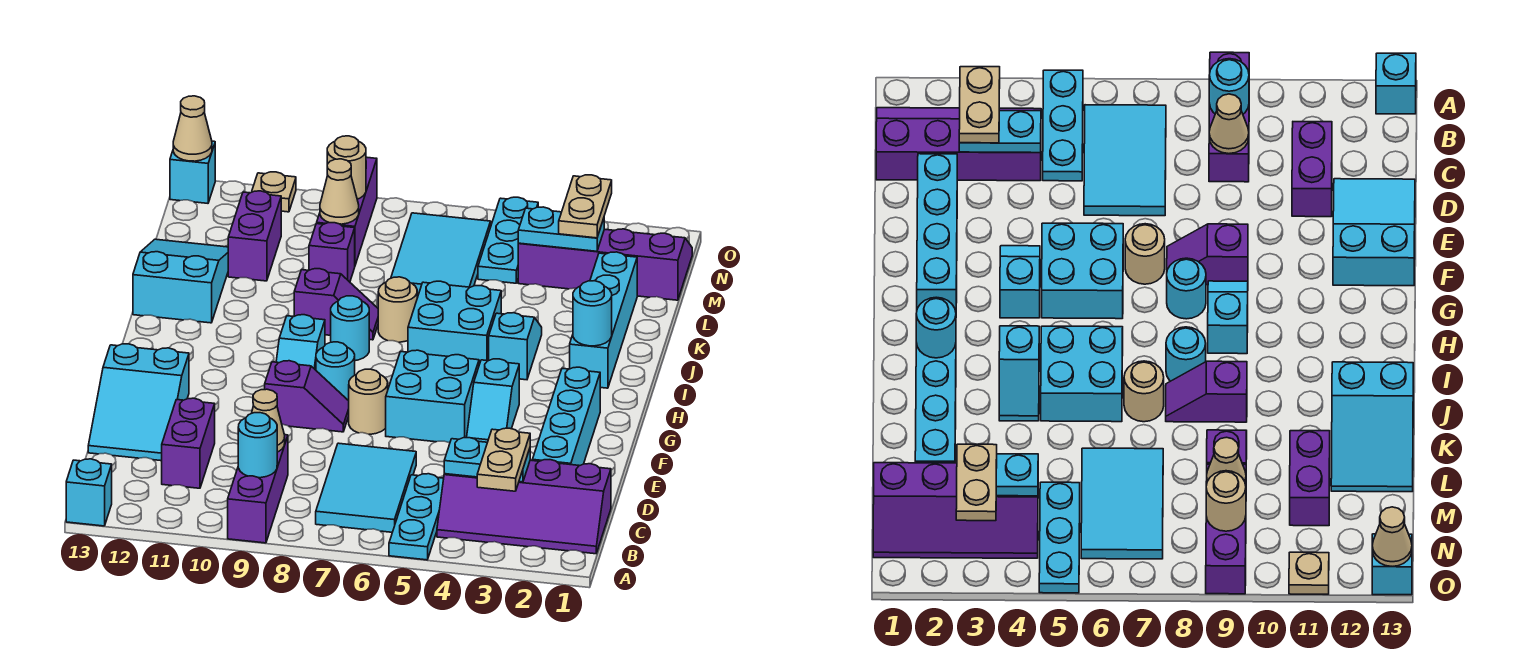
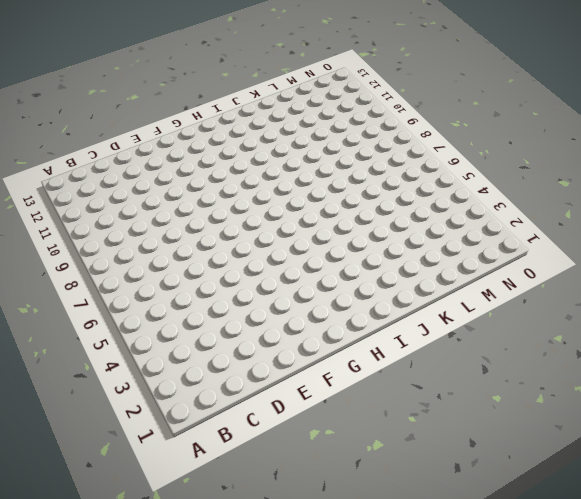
none -> cyan 1x3 plate [389,474,444,560]
none -> purple 1x3 brick [228,435,288,543]
none -> cyan 1x1 brick [66,459,112,526]
none -> purple 2x4 slope [437,460,611,554]

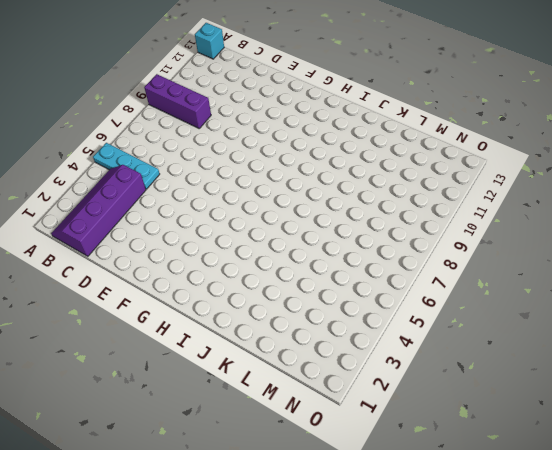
none -> cyan 2x3 tile [316,443,416,532]
none -> purple 1x2 brick [162,398,215,488]
none -> cyan 1x4 brick [532,367,600,466]
none -> cyan 2x3 slope [88,344,189,461]

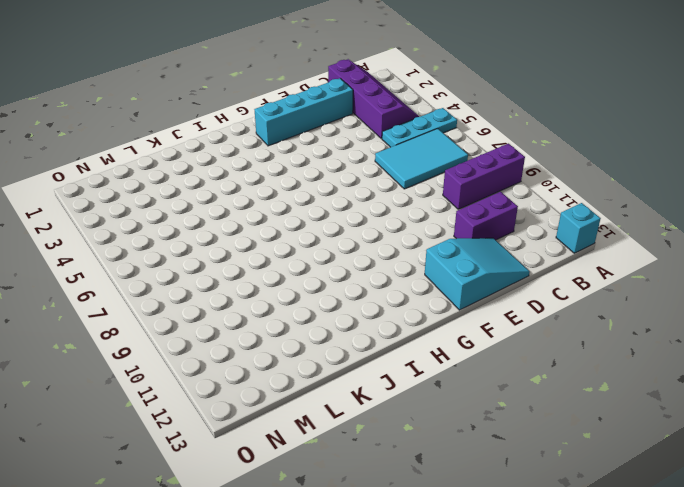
none -> cyan 1x2 slope [467,359,519,442]
none -> cyan 2x2 brick [386,350,479,443]
none -> tan 1x1 round brick [349,369,388,434]
none -> purple 1x2 slope [265,361,349,432]

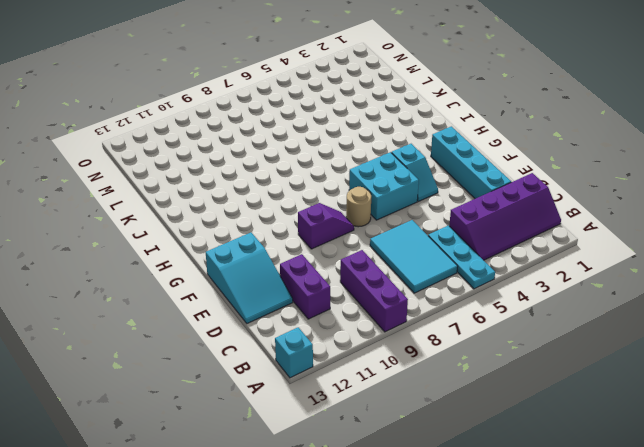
none -> cyan 1x1 round brick [316,342,355,401]
none -> cyan 1x2 slope [276,315,325,370]
none -> cyan 1x4 brick [570,252,637,388]
none -> cyan 1x2 slope [489,313,542,380]

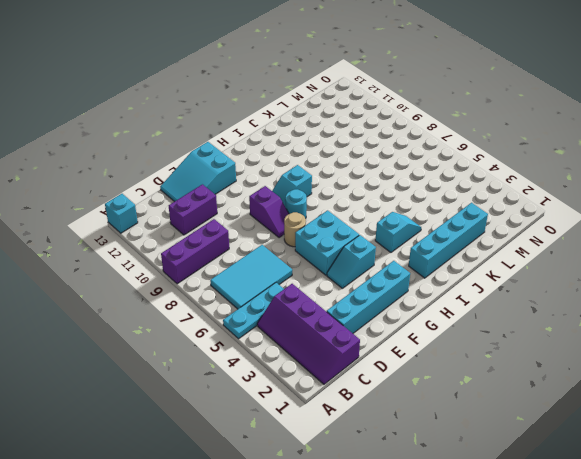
none -> cyan 2x2 brick [408,281,501,365]
none -> cyan 1x1 round brick [331,296,369,361]
none -> tan 1x1 round brick [378,277,417,342]
none -> purple 1x2 slope [294,269,378,340]

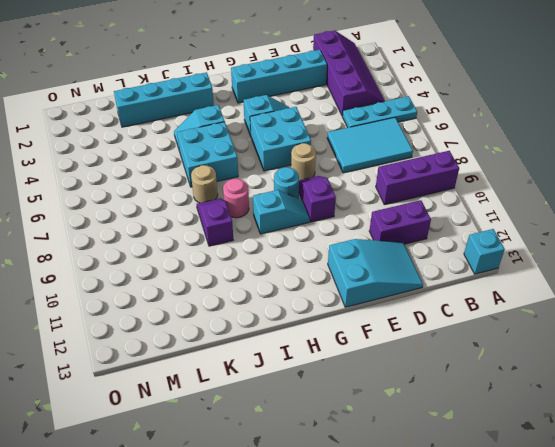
pink 1x1 round brick [223,179,249,218] -> cyan 1x1 round brick [331,296,369,361]
none -> cyan 2x3 slope [133,239,228,323]
none -> cyan 2x3 tile [391,213,491,297]
none -> purple 1x1 brick [309,223,355,282]
none -> purple 1x2 brick [228,191,281,281]

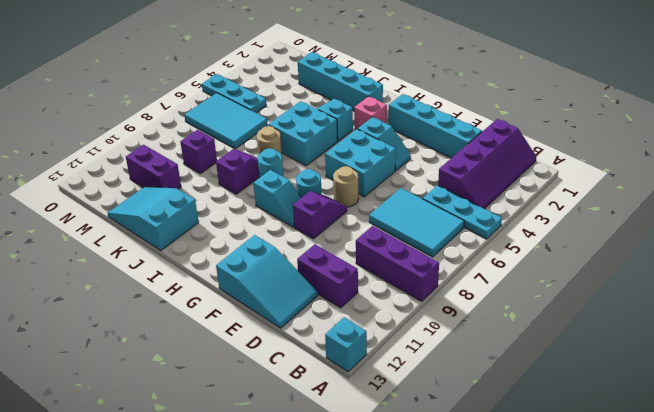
pink 1x1 brick [354,96,387,130] -> none
none -> purple 2x4 slope [518,229,692,300]
none -> purple 1x3 brick [317,157,377,265]
none -> tan 1x1 plate [252,172,296,212]
none -> cyan 1x1 brick [170,141,215,203]

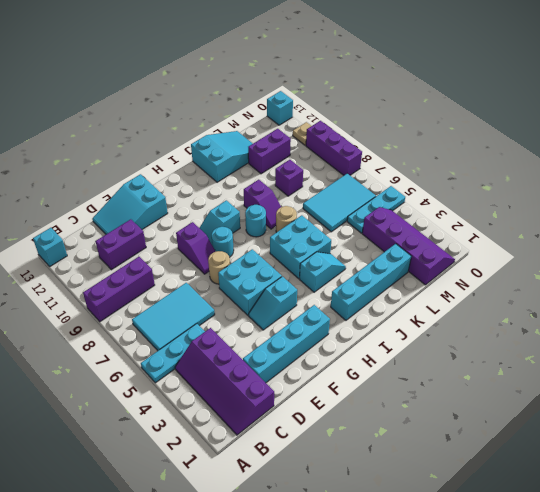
purple 1x3 brick [306,121,362,175] -> purple 1x3 brick turned to [317,157,377,265]
none -> cyan 1x1 round brick [238,413,277,478]
none -> cyan 1x2 plate [444,438,530,482]
none -> tan 1x1 cone [252,389,285,452]
none -> cyan 1x1 round brick [573,281,612,346]

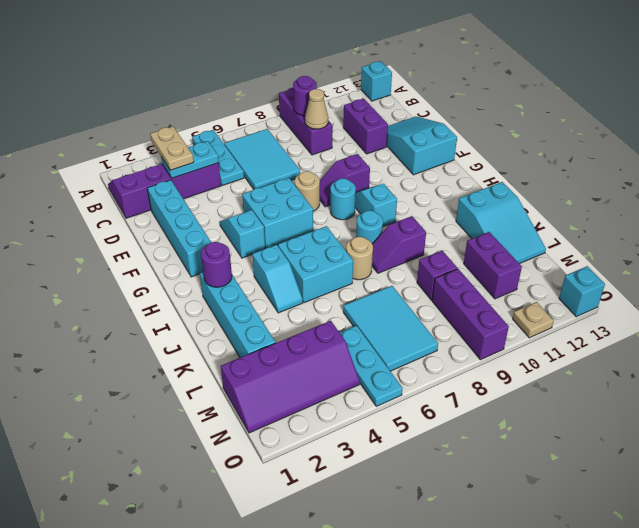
purple 1x1 round brick [293,76,317,116] -> cyan 1x1 round brick [238,413,277,478]
purple 1x1 round brick [201,242,232,287] -> cyan 1x1 round brick [573,281,612,346]
none -> cyan 1x2 plate [518,207,604,251]
none -> tan 1x1 cone [320,159,359,224]
none -> tan 1x1 round brick [327,136,366,199]
none -> tan 1x1 cone [173,96,212,161]

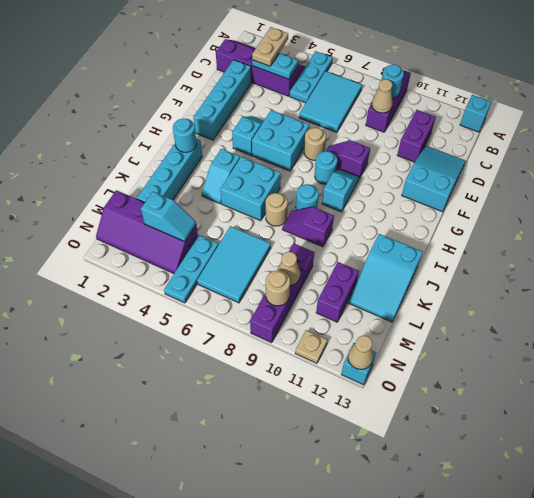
cyan 1x2 slope [141,192,196,242] -> cyan 1x2 plate [518,207,604,251]
none -> tan 1x2 plate [559,175,612,238]

